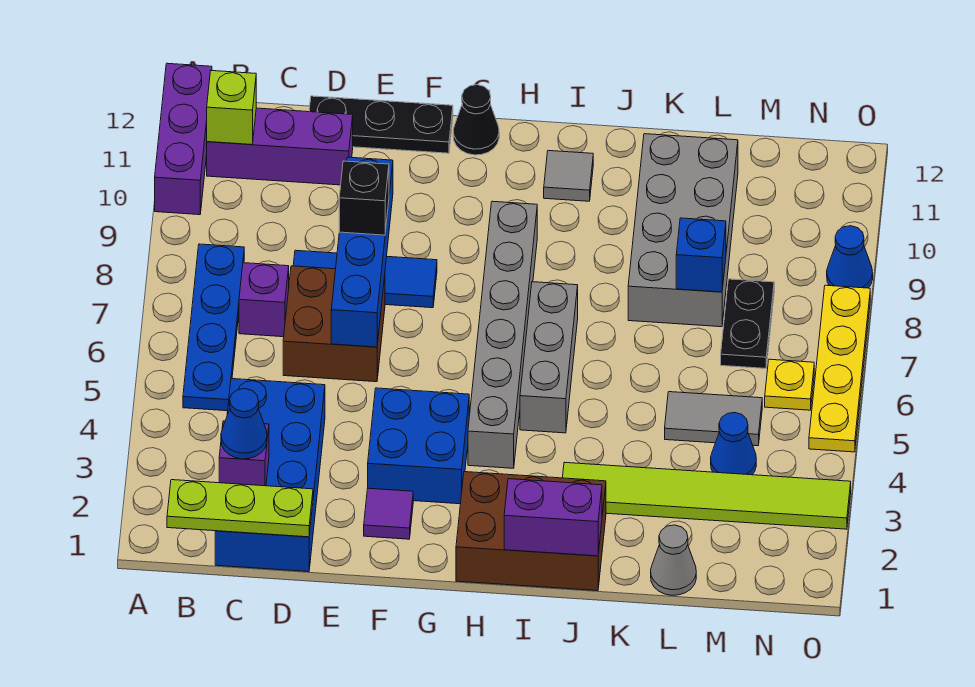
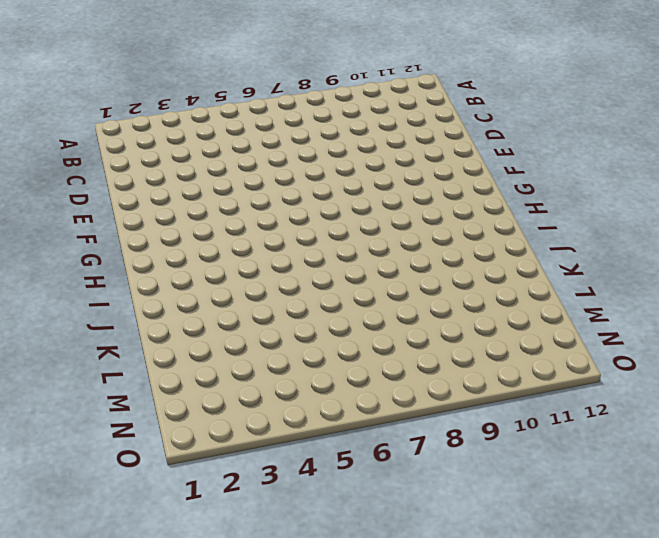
none -> purple 1x3 brick [155,63,212,215]
none -> blue 1x4 plate [183,244,244,411]
none -> purple 1x3 brick [207,108,353,185]
none -> blue 2x4 brick [215,379,325,572]

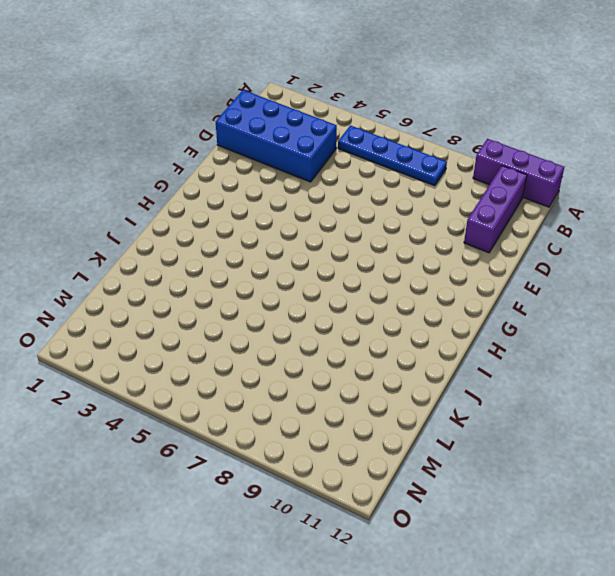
none -> purple 1x1 brick [239,263,289,337]
none -> brown 2x2 brick [283,266,385,382]
none -> blue 1x3 tile [293,250,437,308]
none -> black 1x3 plate [309,96,453,153]

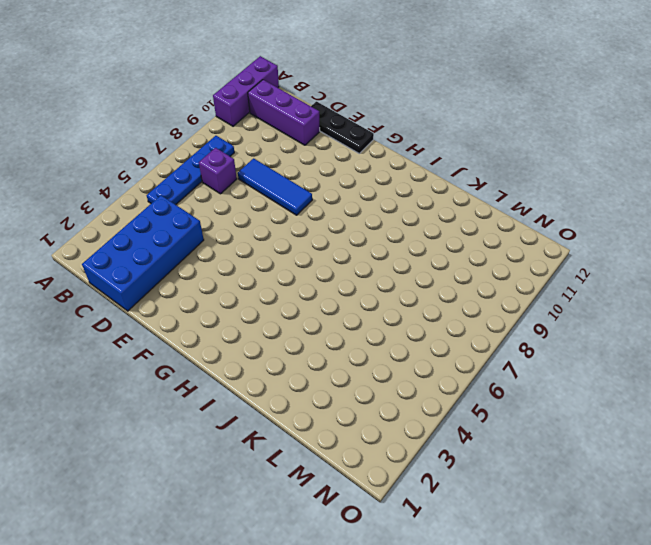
none -> brown 2x2 brick [283,266,385,382]
none -> purple 1x1 tile [364,488,413,539]
none -> blue 2x2 brick [368,388,469,504]
none -> black 1x1 cone [453,85,499,155]

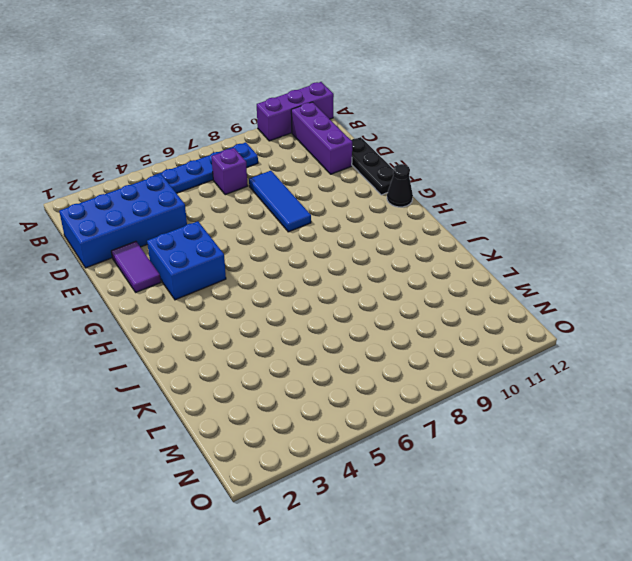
purple 1x2 tile [111,241,161,292] -> purple 1x1 tile [364,488,413,539]
none -> brown 2x2 brick [283,266,385,382]
none -> brown 2x3 brick [456,472,606,591]
none -> grey 1x6 brick [468,201,537,468]
none -> grey 1x3 brick [520,282,578,433]

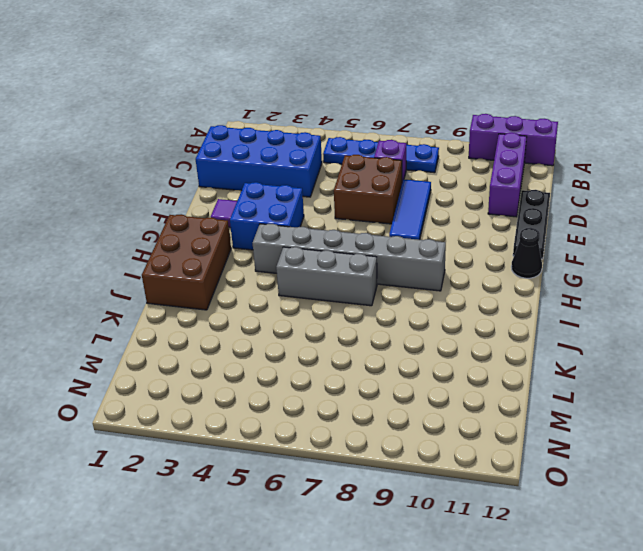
none -> grey 1x1 tile [544,151,593,201]
none -> lime 1x6 tile [563,462,851,529]
none -> grey 2x4 brick [628,134,738,327]
none -> grey 1x1 cone [651,525,696,595]

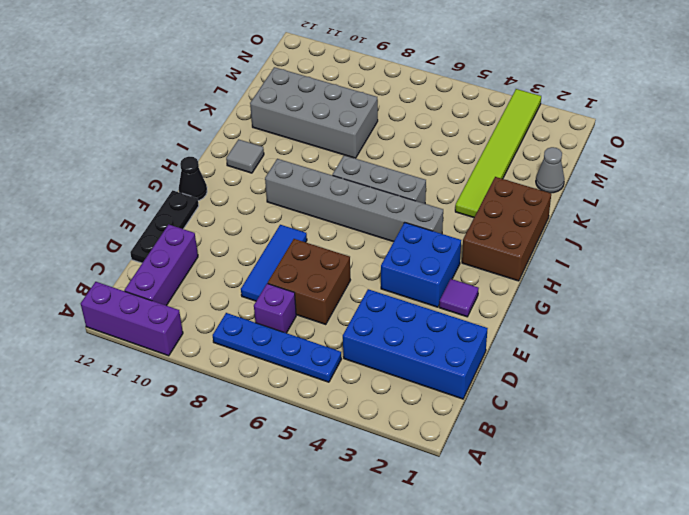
none -> grey 1x2 tile [665,392,762,446]
none -> blue 1x1 cone [711,412,756,475]
none -> black 1x2 plate [721,279,774,368]
none -> yellow 1x1 plate [765,359,814,410]

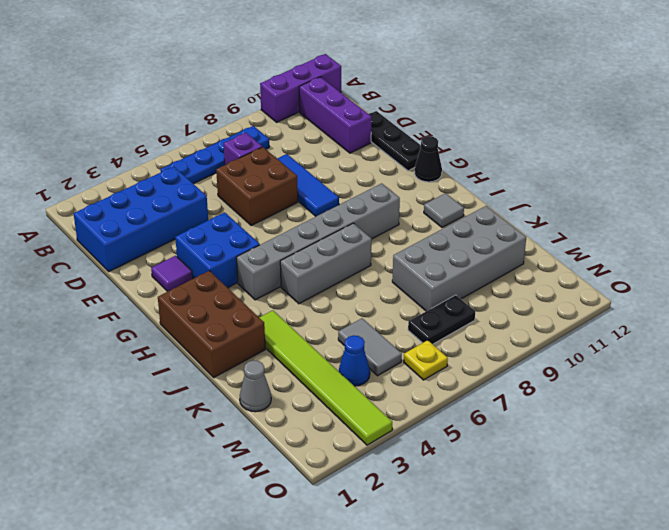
none -> yellow 1x4 plate [809,285,870,452]
none -> blue 1x1 cone [827,226,873,288]
none -> lime 1x3 plate [167,480,313,537]
none -> lime 1x1 brick [207,71,256,145]

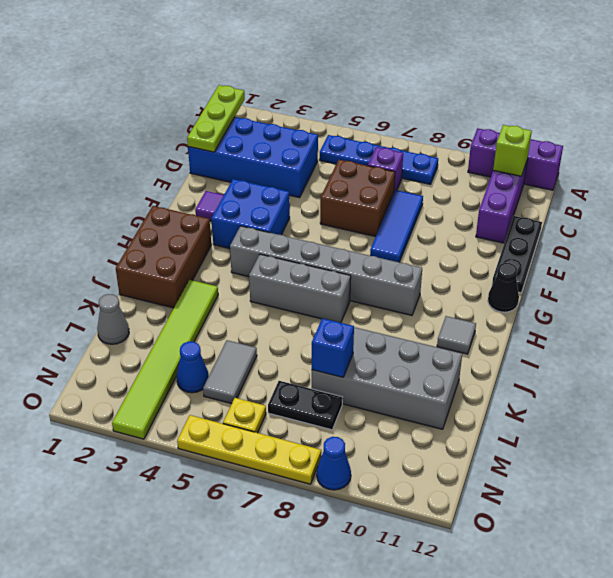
none -> purple 1x1 brick [219,421,269,486]
none -> blue 1x4 brick [331,157,393,347]
none -> purple 1x2 brick [504,479,602,556]
none -> blue 1x1 cone [221,389,267,459]

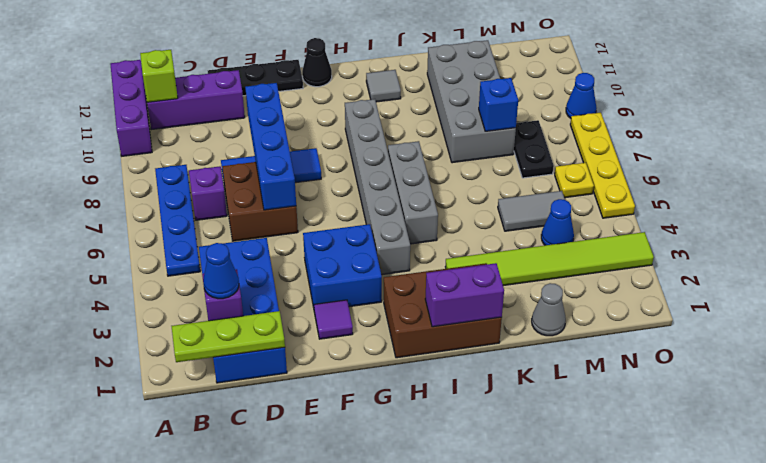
none -> black 1x1 brick [339,161,389,235]

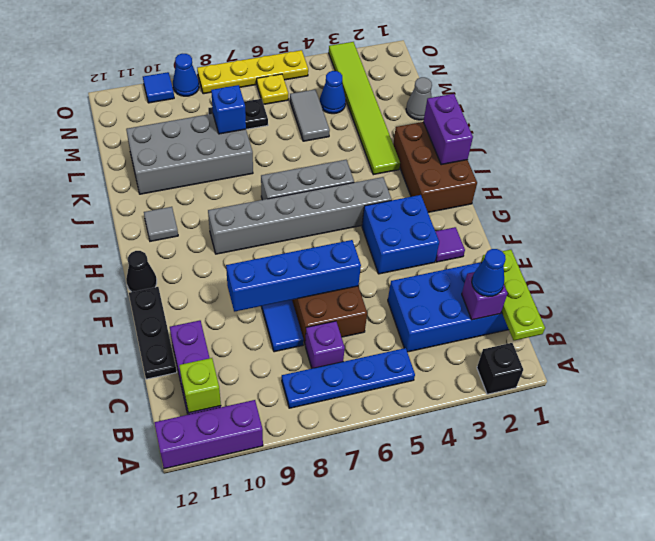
black 1x1 brick [477,343,523,394] -> black 1x1 brick moved to [339,161,389,235]
blue 1x1 tile [143,72,174,103] -> none

